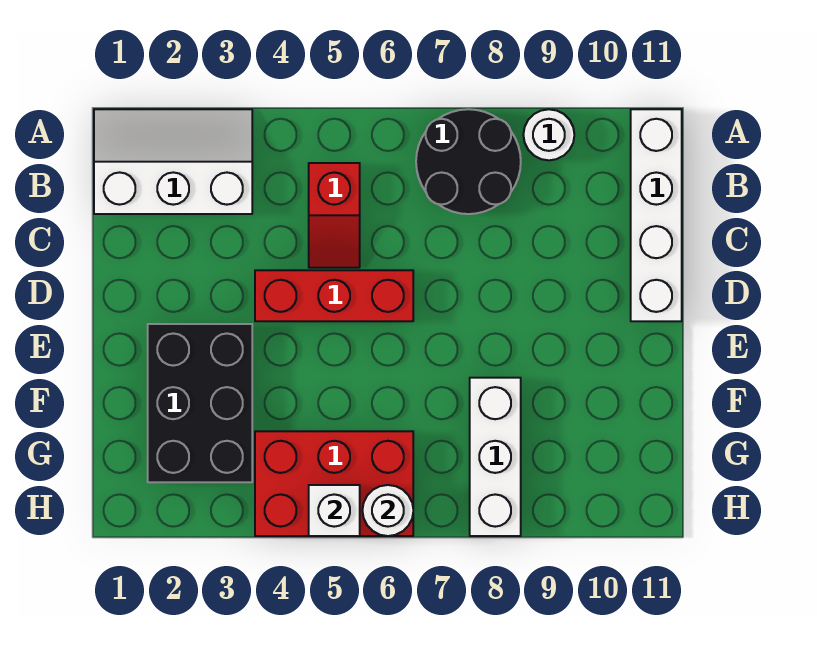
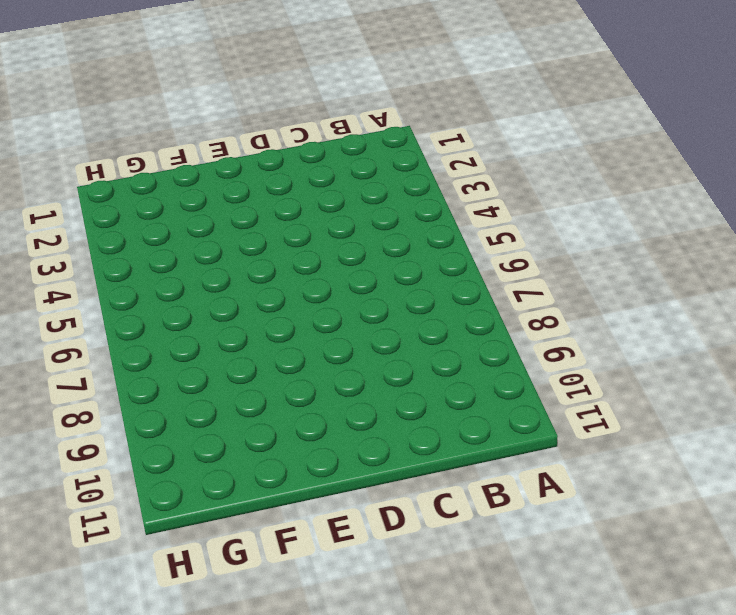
none -> white 2x3 slope [94,109,252,214]
none -> black 2x2 round brick [416,109,521,214]

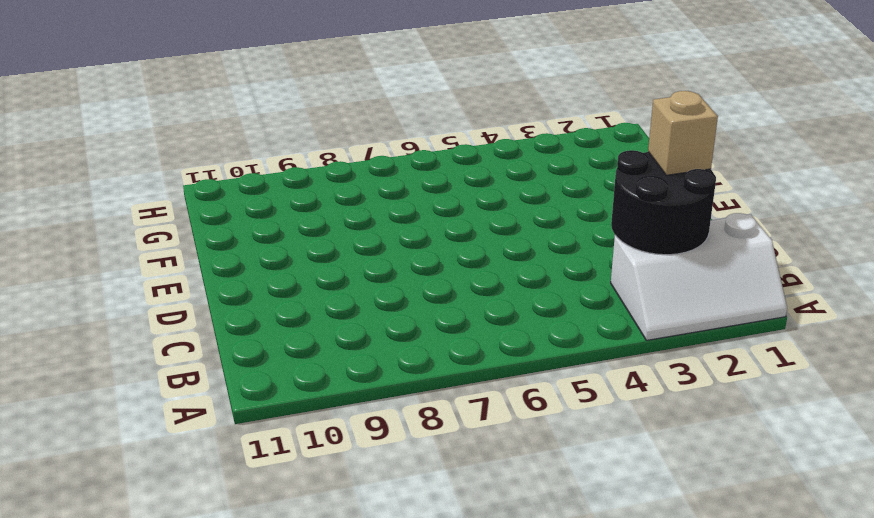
black 2x2 round brick [611,150,716,255] -> black 2x2 round brick moved to [416,109,521,214]
tan 1x1 brick [648,91,718,175] -> none
none -> white 1x1 round brick [523,109,574,160]
none -> white 1x4 brick [631,109,682,321]

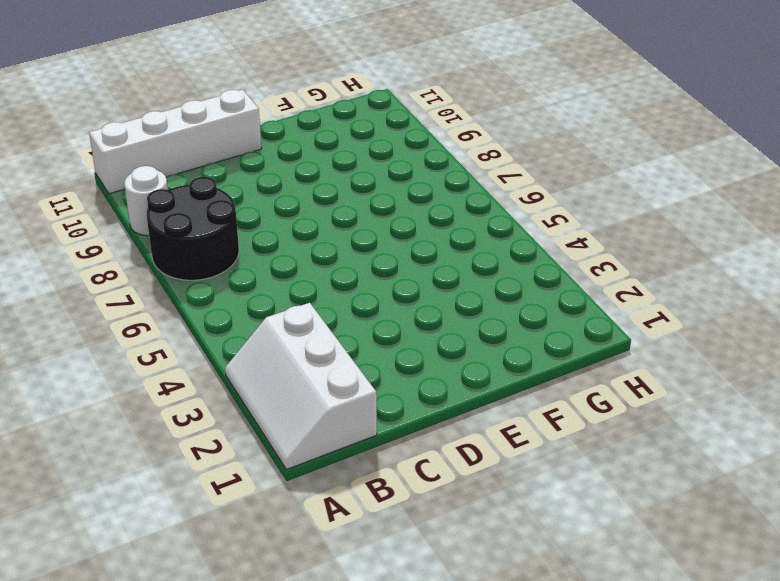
none -> red 1x2 slope [309,163,360,268]
none -> red 1x3 brick [255,270,413,321]

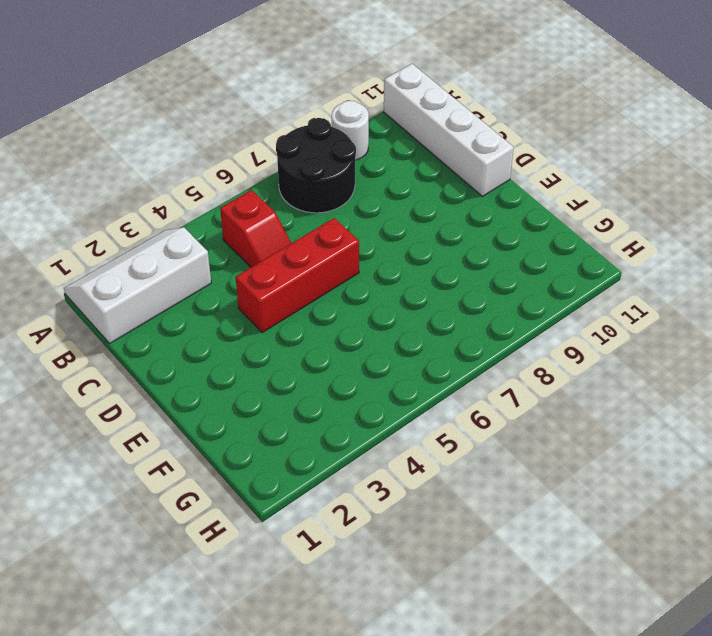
none -> black 2x3 brick [148,324,252,482]
none -> white 1x3 brick [470,378,521,536]

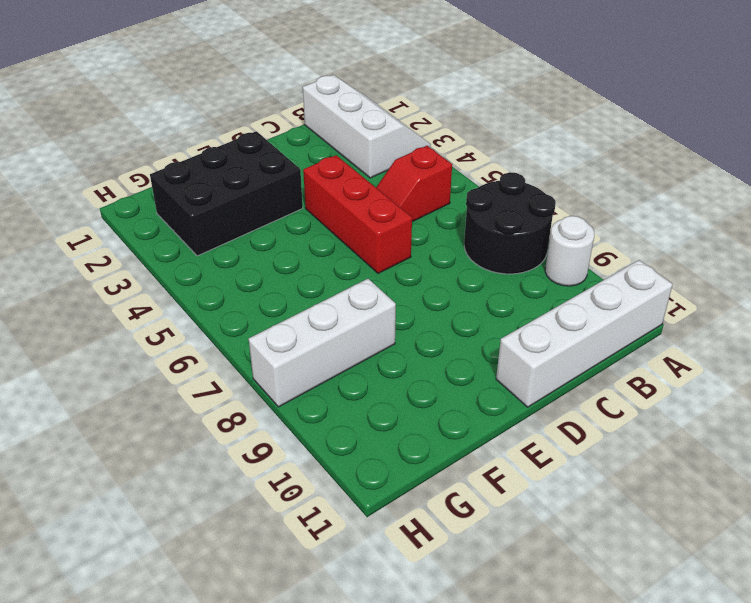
none -> red 2x3 brick [255,431,413,536]
none -> white 1x1 brick [309,485,360,536]

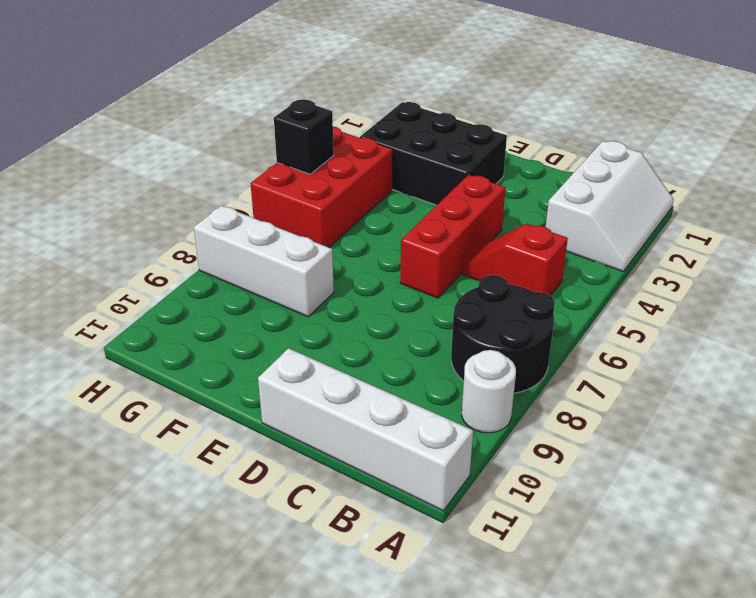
black 1x1 brick [274,99,334,174] -> white 1x1 brick [309,485,360,536]
none -> white 1x1 round brick [362,485,413,536]

